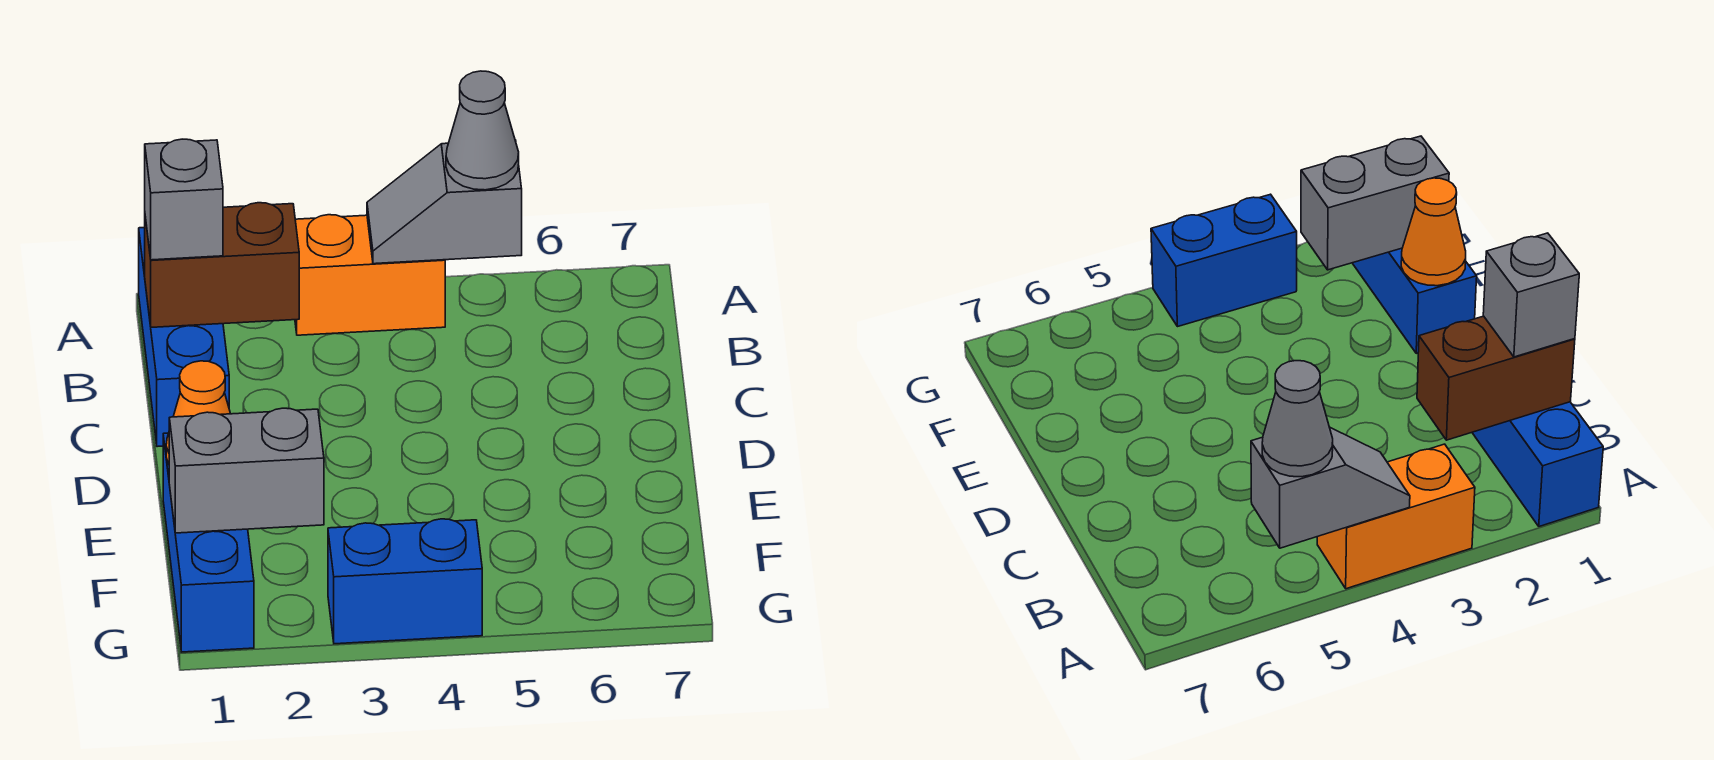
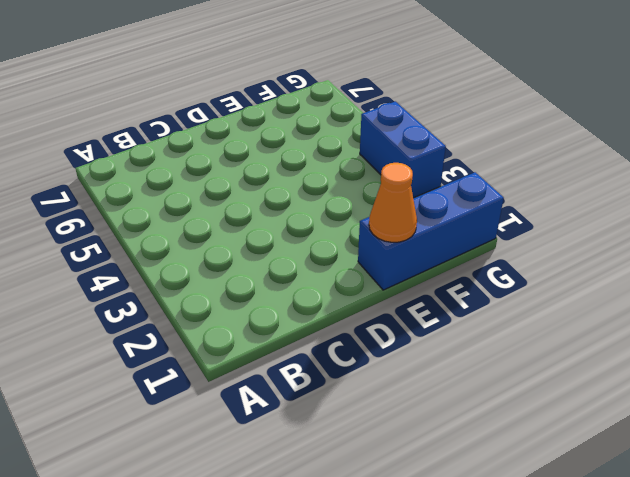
none -> blue 1x3 brick [139,228,229,447]
none -> orange 1x2 brick [295,215,445,335]

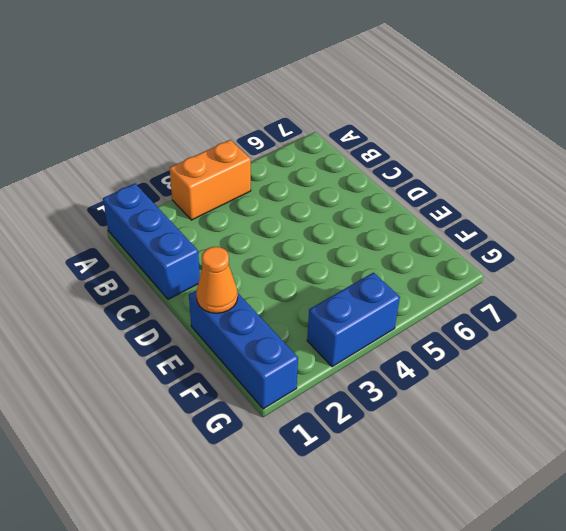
none -> grey 1x2 slope [367,140,522,264]
none -> brown 1x2 brick [145,203,299,327]

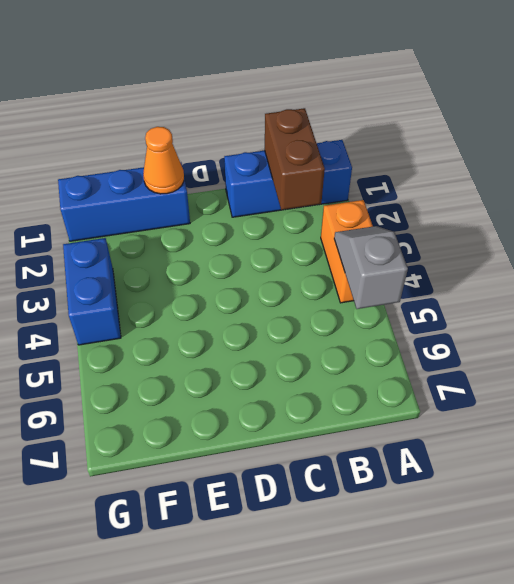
none -> grey 1x2 brick [169,408,324,533]
none -> grey 1x1 cone [446,71,519,190]

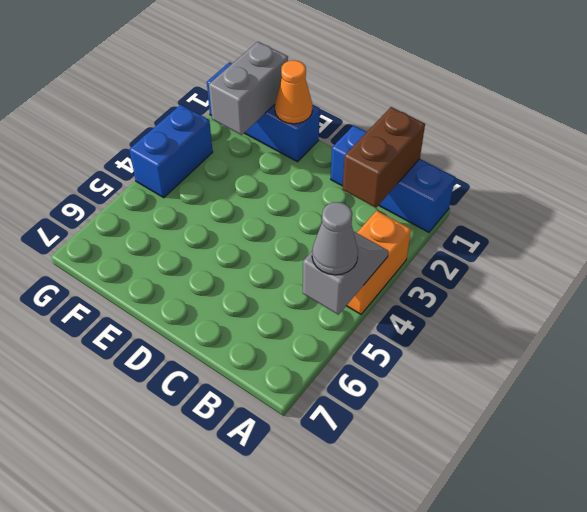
none -> grey 1x1 brick [145,139,223,260]

